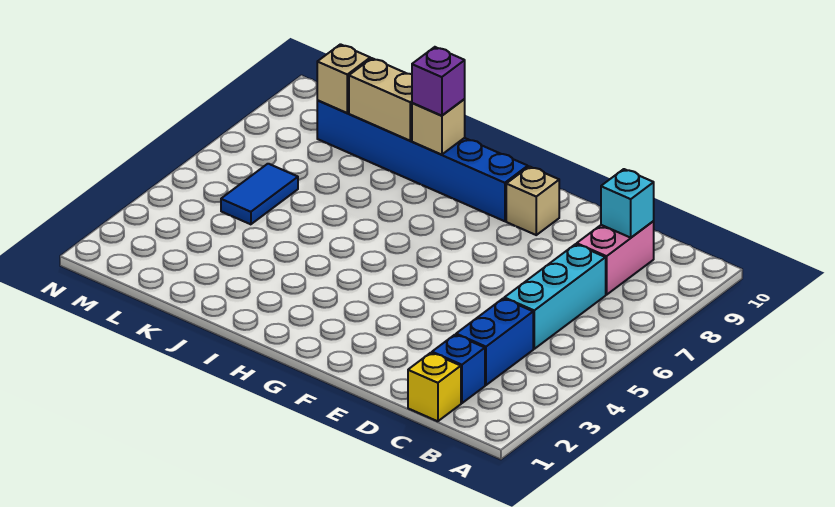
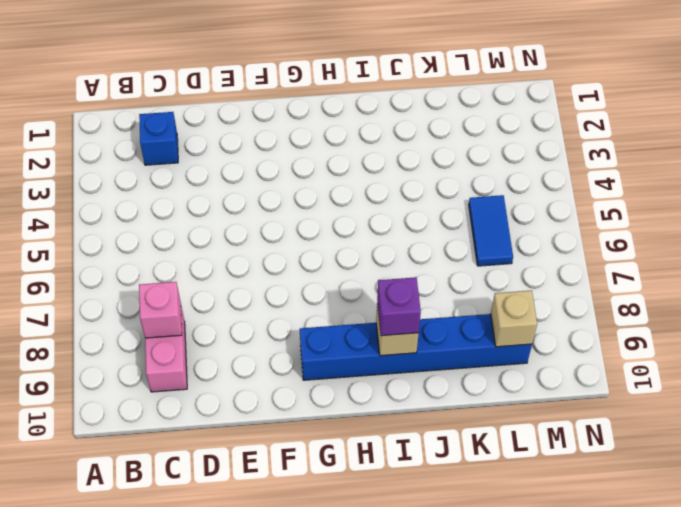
pink 1x1 brick [139,282,182,338] -> none
none -> yellow 1x1 brick [408,353,461,421]
none -> blue 1x2 brick [456,298,533,385]
none -> cyan 1x3 brick [504,244,606,349]

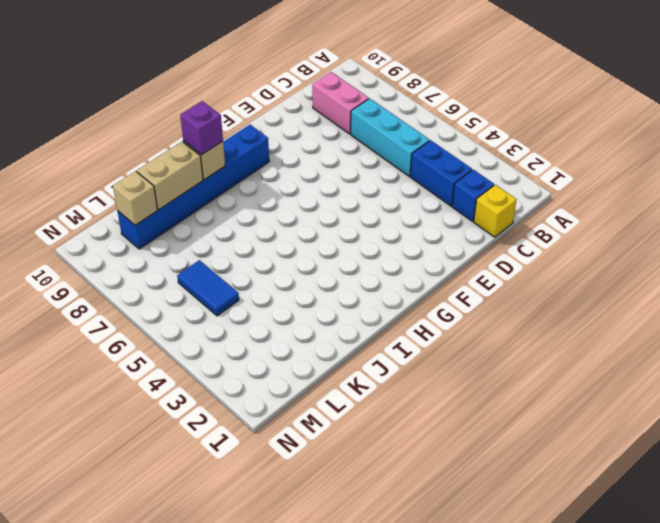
none -> tan 1x1 brick [506,166,559,235]
none -> cyan 1x1 brick [601,169,654,238]

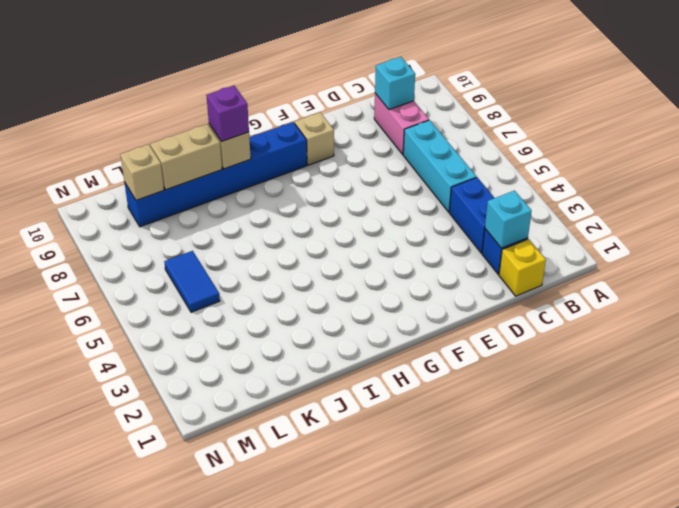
cyan 1x1 brick [485,190,532,248] -> none

